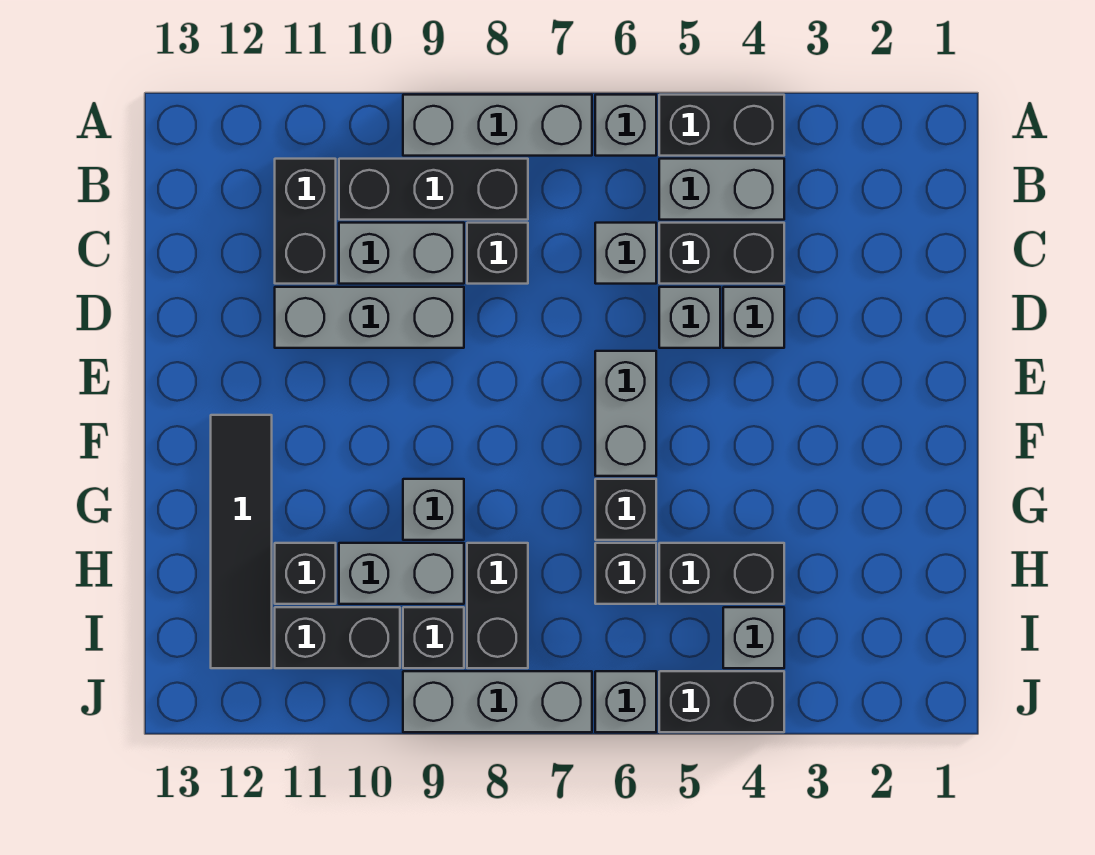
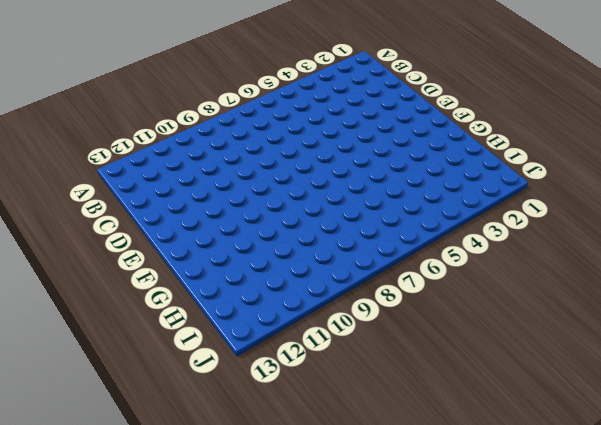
none -> black 1x2 brick [659,95,784,156]
none -> grey 1x1 brick [595,95,656,156]
none -> grey 1x3 brick [403,95,592,156]

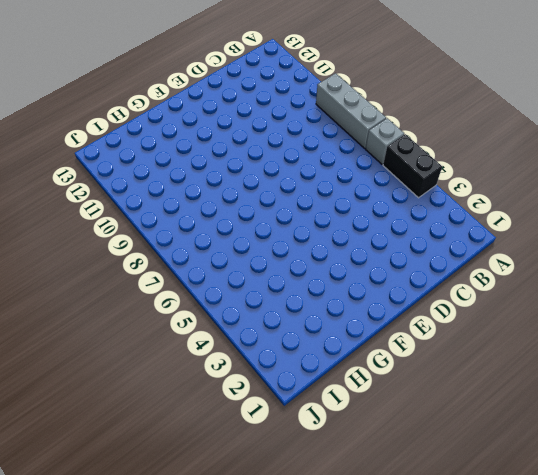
none -> grey 1x2 brick [659,159,784,220]
none -> black 1x3 brick [339,159,528,220]
none -> black 1x2 brick [275,159,336,284]

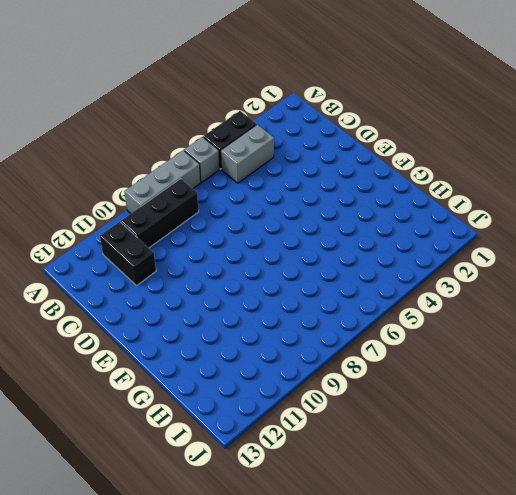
none -> black 1x2 brick [659,223,784,284]
none -> grey 1x1 brick [595,223,656,284]
none -> black 1x1 brick [467,223,528,284]

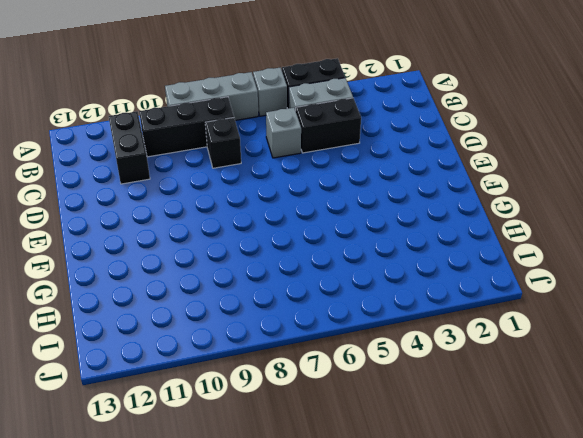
none -> grey 1x2 brick [339,223,464,284]
none -> grey 1x1 brick [723,287,784,348]
none -> grey 1x1 brick [659,287,720,348]

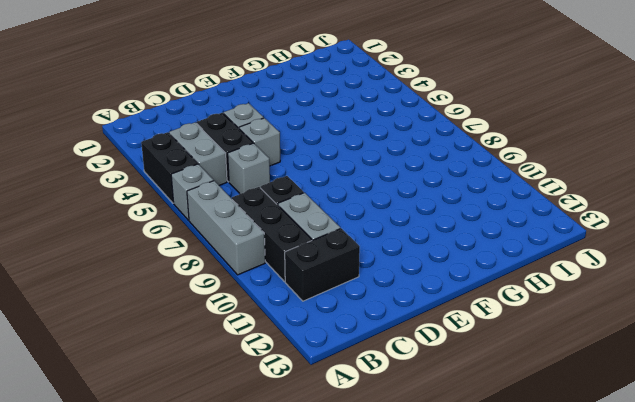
none -> grey 1x3 brick [275,287,464,348]
none -> grey 1x2 brick [595,351,656,476]
none -> black 1x4 tile [211,415,272,668]

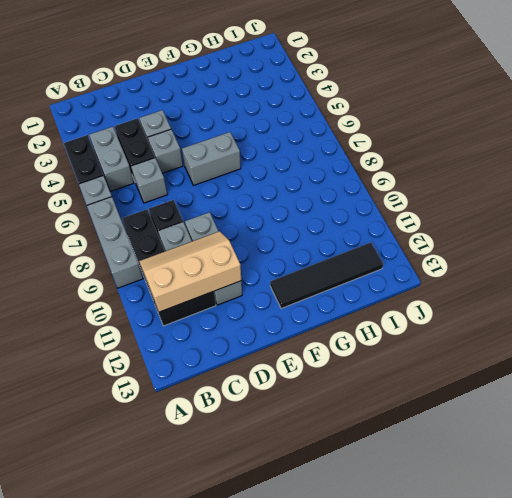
tan 2x3 slope [139,231,241,312] -> none
none -> black 1x1 brick [595,479,656,540]
none -> grey 1x1 brick [403,479,464,540]
none -> black 1x2 brick [659,543,784,604]

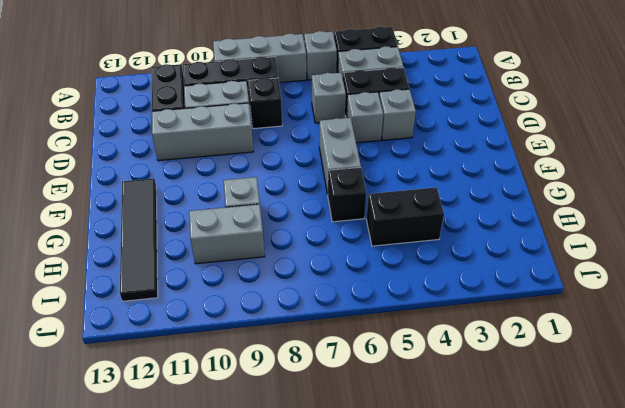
none -> black 1x1 brick [595,543,656,604]
none -> black 1x2 brick [467,543,528,668]
none -> black 1x1 brick [275,543,336,604]

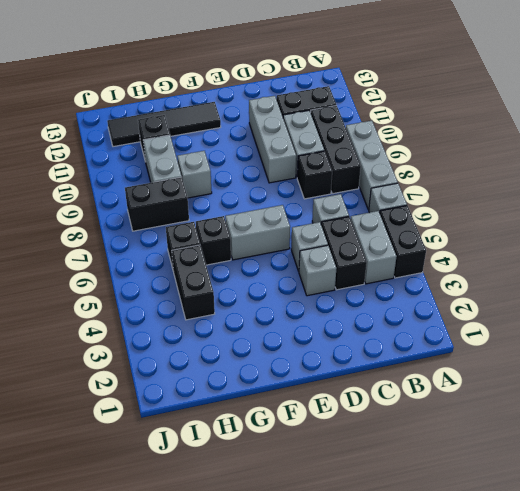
none -> grey 1x1 brick [723,607,784,668]
none -> black 1x1 brick [403,607,464,668]
none -> black 1x2 brick [275,607,400,668]

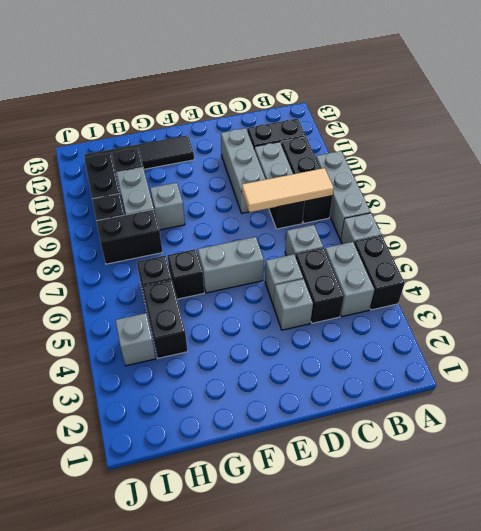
tan 1x3 tile [242,168,334,212] -> none
none -> black 1x2 brick [659,671,784,732]
none -> grey 1x1 brick [595,671,656,732]
none -> grey 1x3 brick [403,671,592,732]

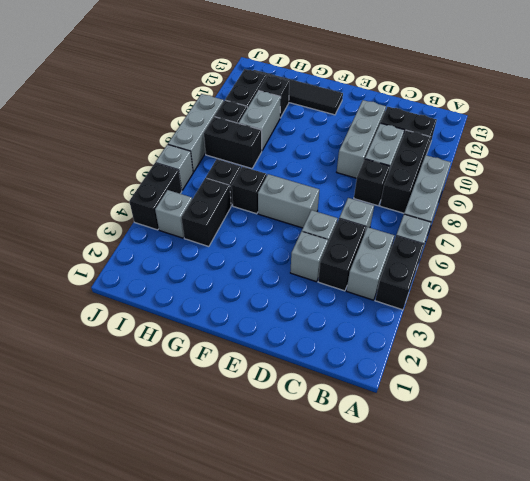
none -> grey 1x1 brick [403,479,464,540]

